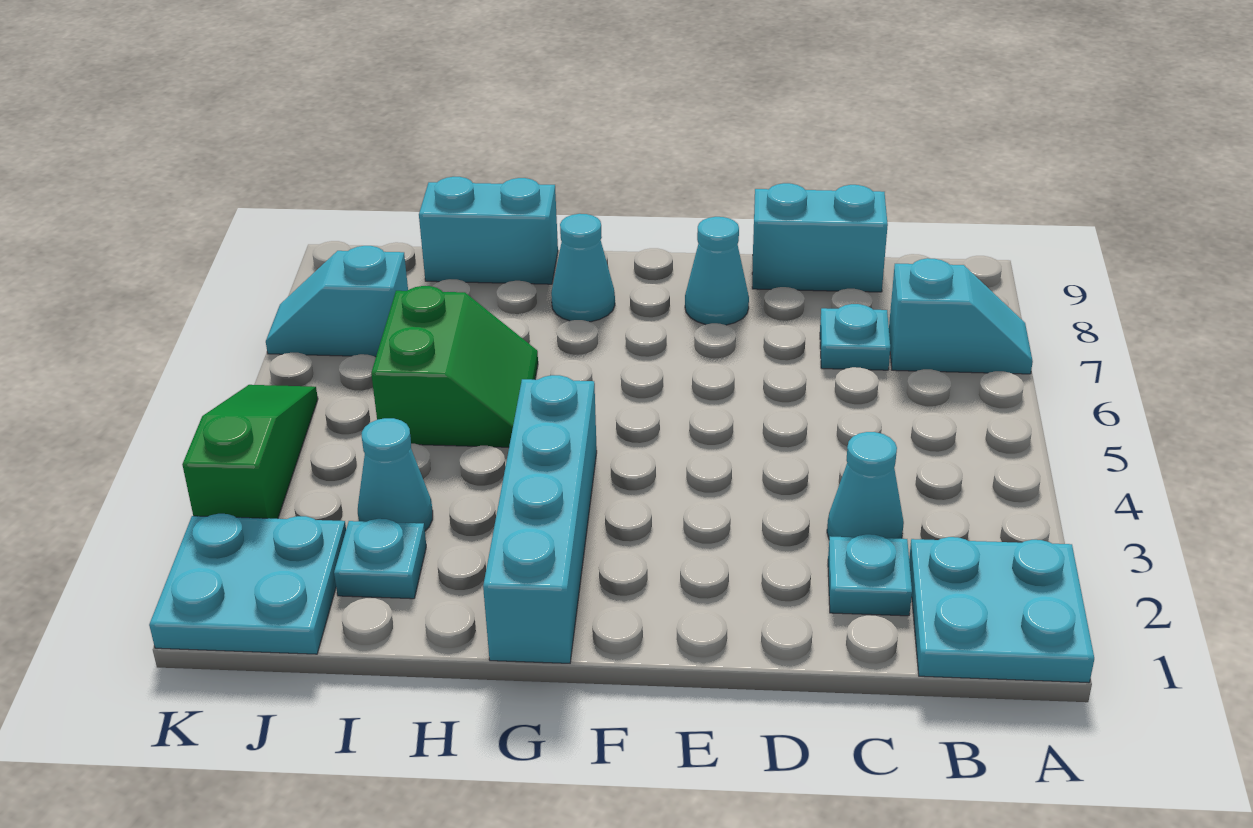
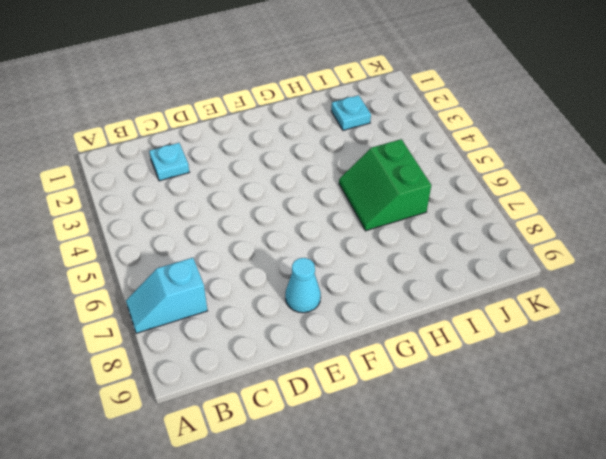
none -> cyan 2x2 plate [909,537,1094,683]
none -> cyan 1x1 cone [827,432,904,539]
none -> cyan 1x1 plate [820,304,890,370]

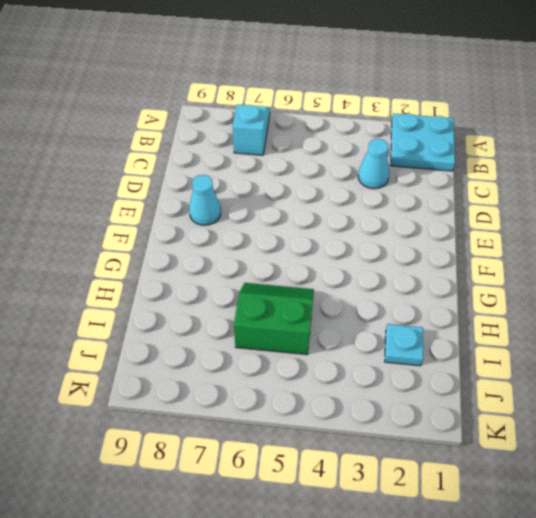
none -> cyan 1x1 plate [828,534,912,616]
none -> cyan 1x1 plate [820,304,890,370]
none -> cyan 1x2 brick [752,183,888,292]

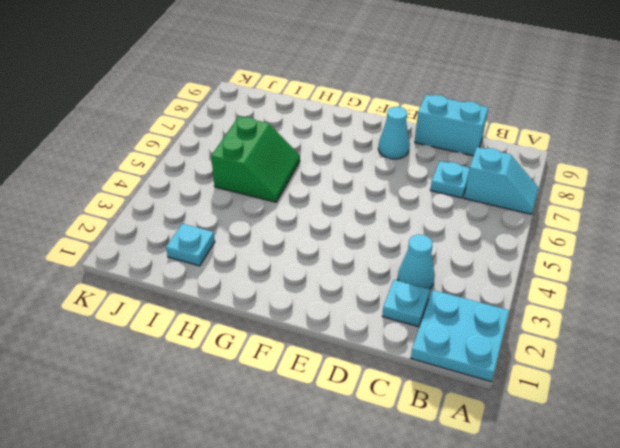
none -> cyan 1x4 brick [483,375,597,663]
none -> cyan 1x1 cone [551,214,615,322]
none -> cyan 1x2 brick [419,177,558,284]

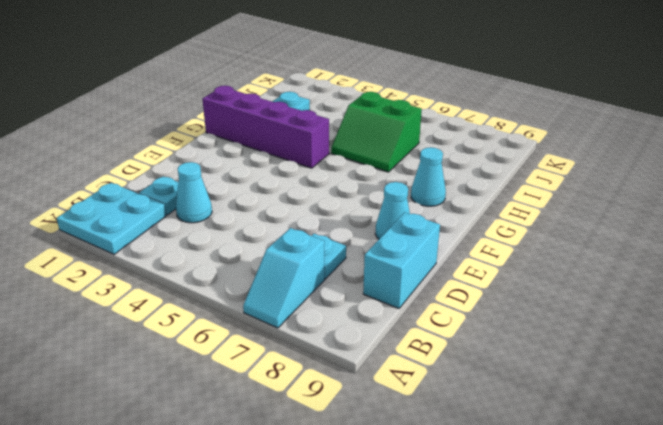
purple 1x4 brick [202,86,329,168] -> cyan 1x4 brick [483,375,597,663]
none -> cyan 1x2 brick [419,177,558,284]
none -> cyan 1x1 cone [358,418,433,531]
none -> cyan 2x2 plate [149,514,346,654]

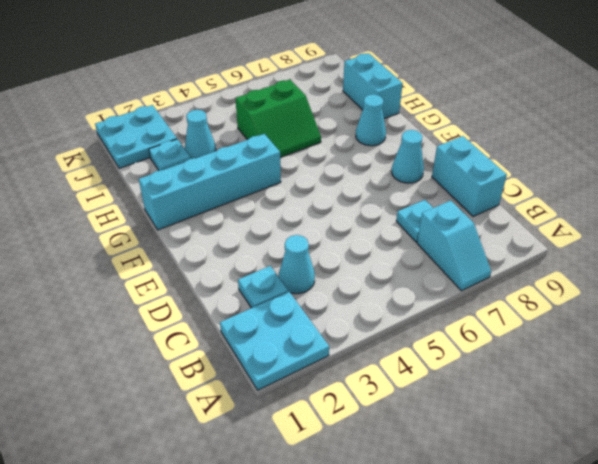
none -> cyan 1x2 slope [266,246,408,357]
none -> green 1x3 slope [182,385,318,519]

